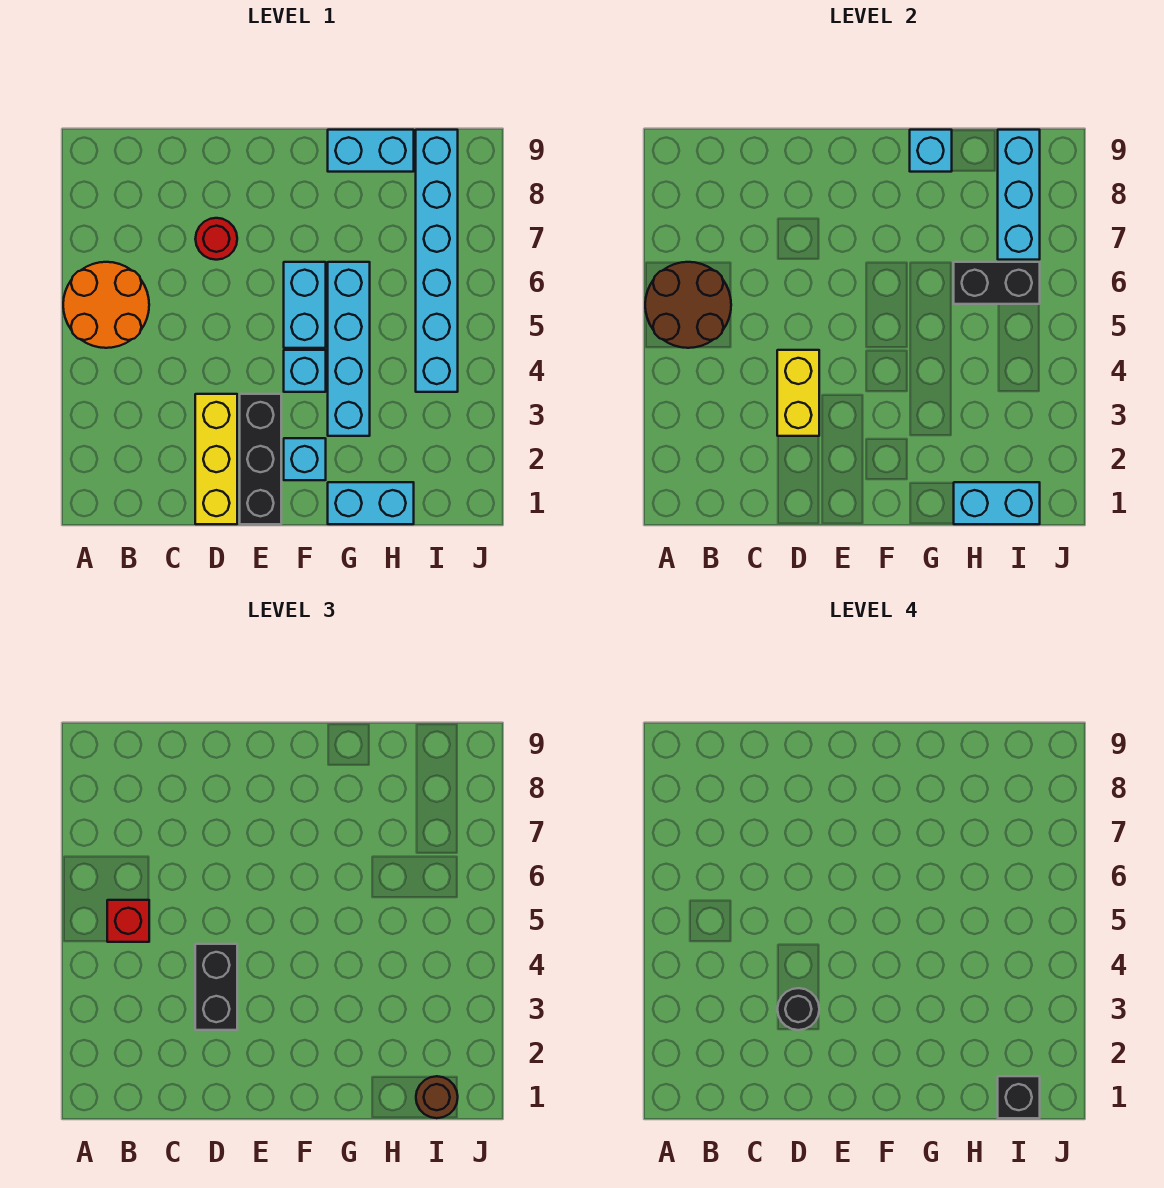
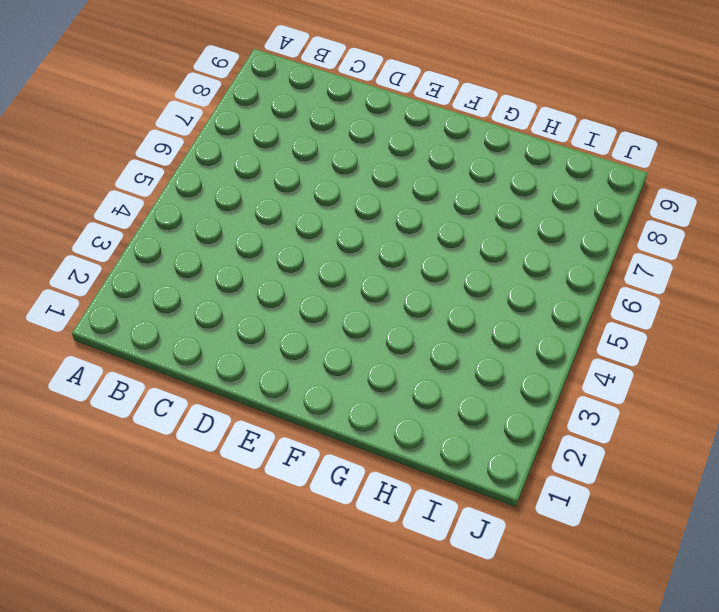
none -> orange 2x2 round brick [63,262,149,348]
none -> yellow 1x3 brick [195,394,237,524]
none -> red 1x1 round brick [195,218,237,260]

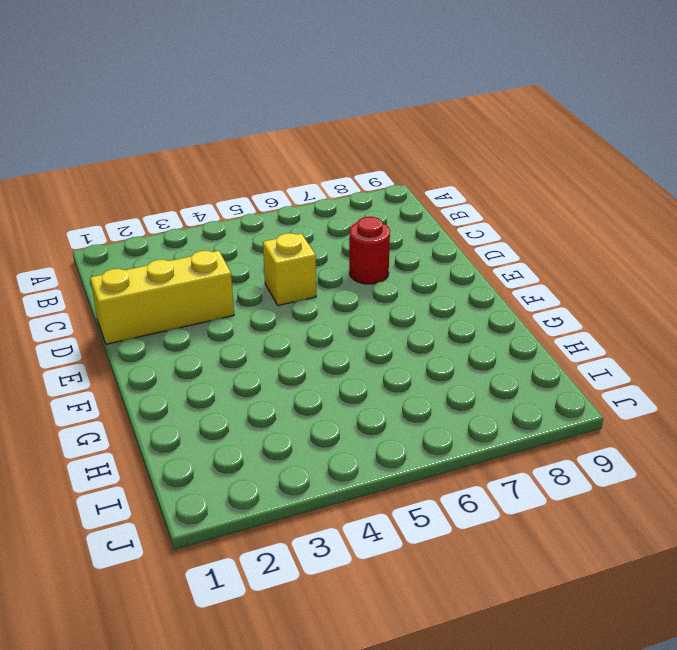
yellow 1x1 brick [263,233,316,306] -> none
none -> orange 2x2 round brick [63,262,149,348]
none -> black 1x3 brick [240,394,281,524]
none -> cyan 1x1 brick [284,438,326,480]

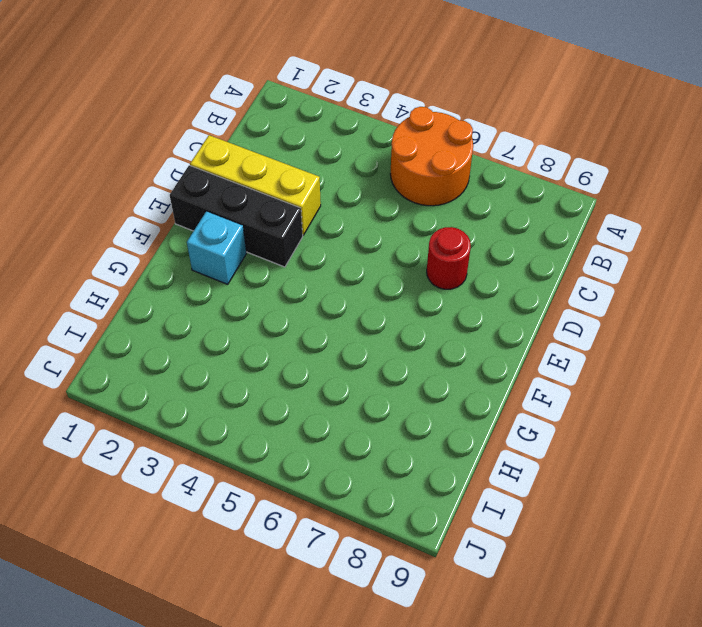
none -> cyan 1x1 brick [284,350,326,392]
none -> cyan 1x2 brick [284,262,326,348]
none -> cyan 1x2 brick [328,482,414,524]

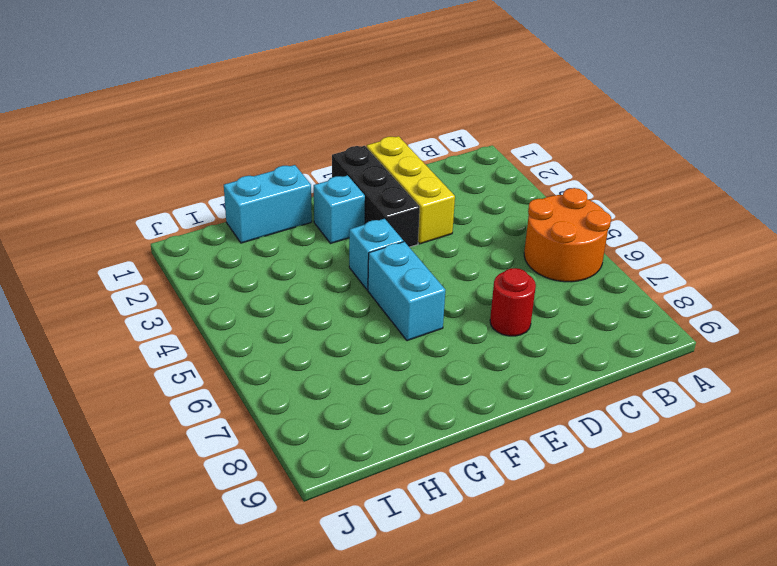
none -> cyan 1x4 brick [328,262,370,436]
none -> cyan 1x2 brick [328,130,414,172]
none -> cyan 1x6 brick [416,130,458,392]

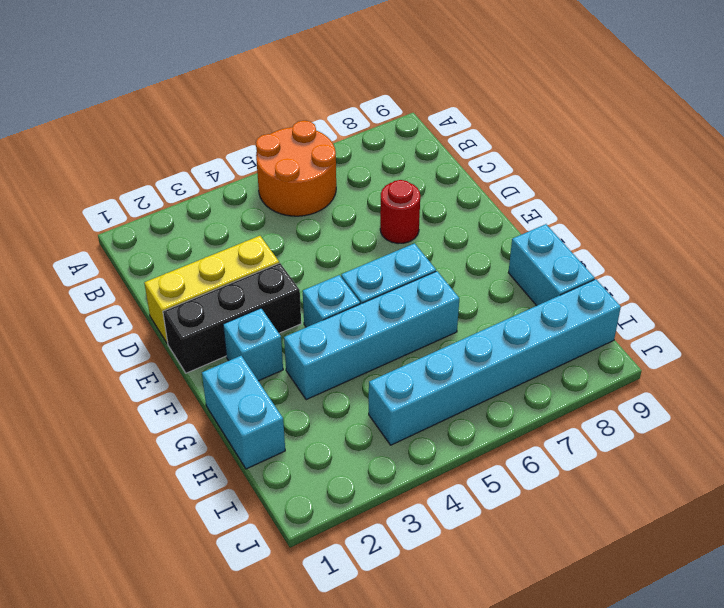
none -> brown 2x2 round brick [645,262,731,348]
none -> yellow 1x2 brick [777,350,819,436]
none -> cyan 1x1 brick [910,130,952,172]

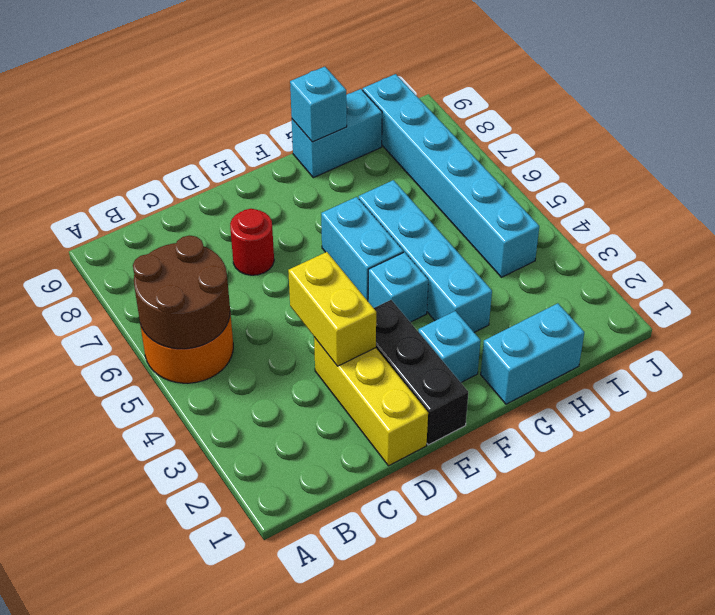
none -> cyan 1x2 brick [954,482,1040,524]
none -> black 1x2 brick [954,262,1040,304]
none -> cyan 1x3 brick [998,130,1040,260]

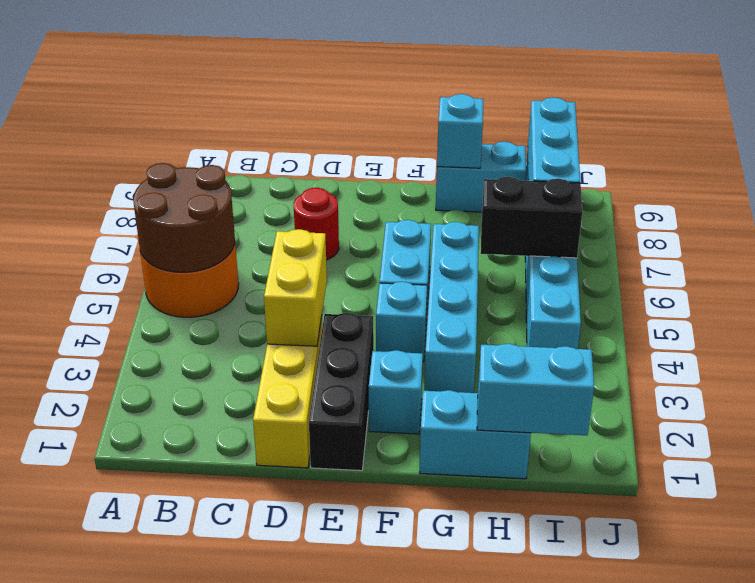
none -> red 1x1 brick [107,900,149,942]
none -> black 1x2 brick [195,944,237,1030]
none -> brown 1x1 round brick [416,1076,458,1118]

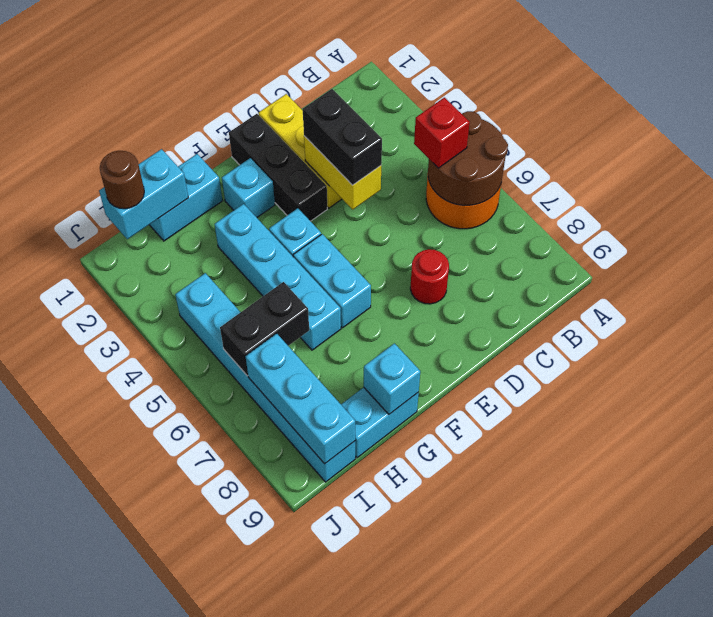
none -> black 1x1 round brick [778,988,819,1030]
none -> black 1x1 brick [998,1076,1040,1118]

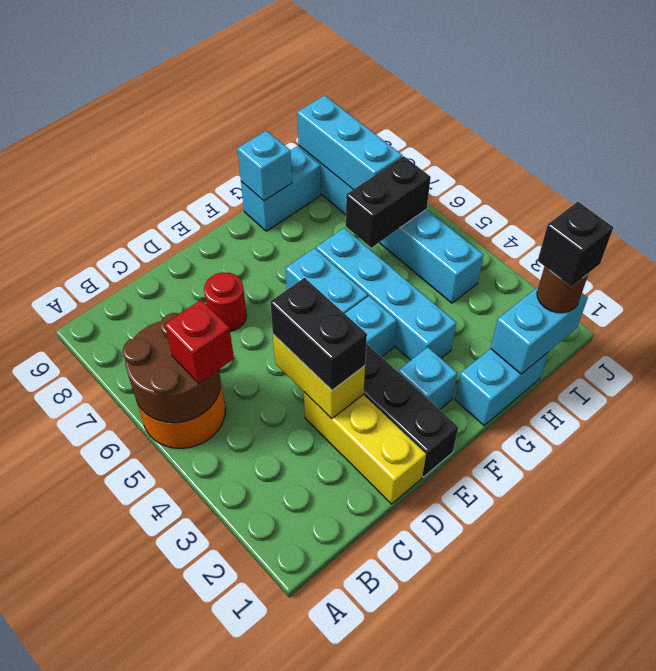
none -> black 1x1 round brick [778,988,819,1030]

